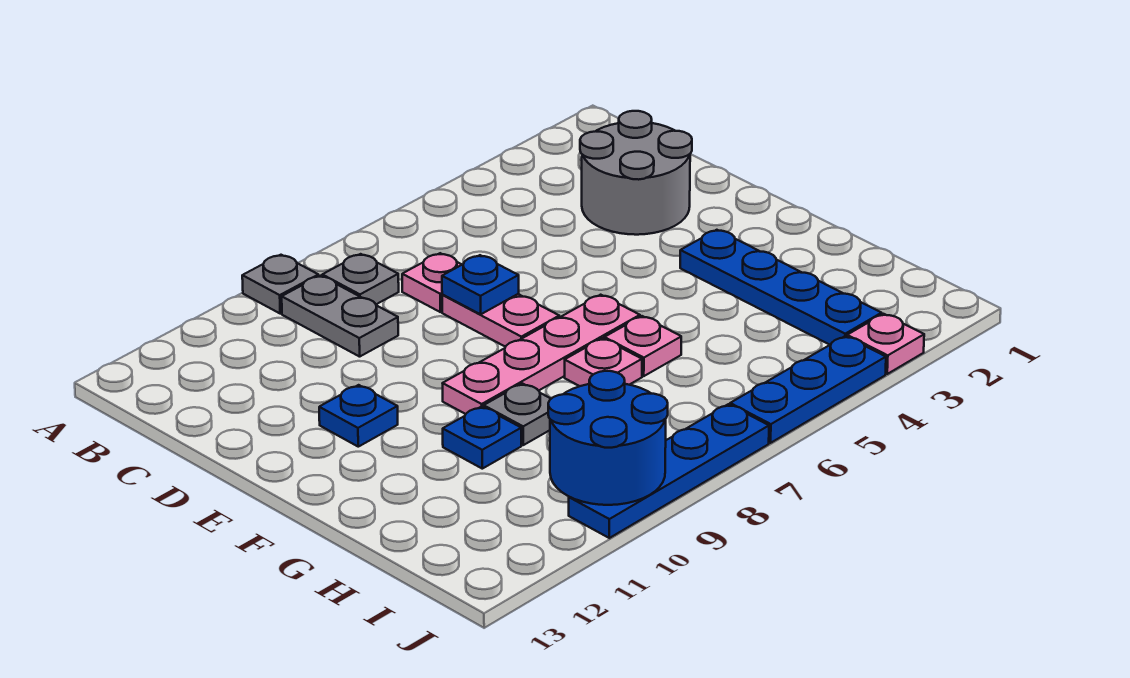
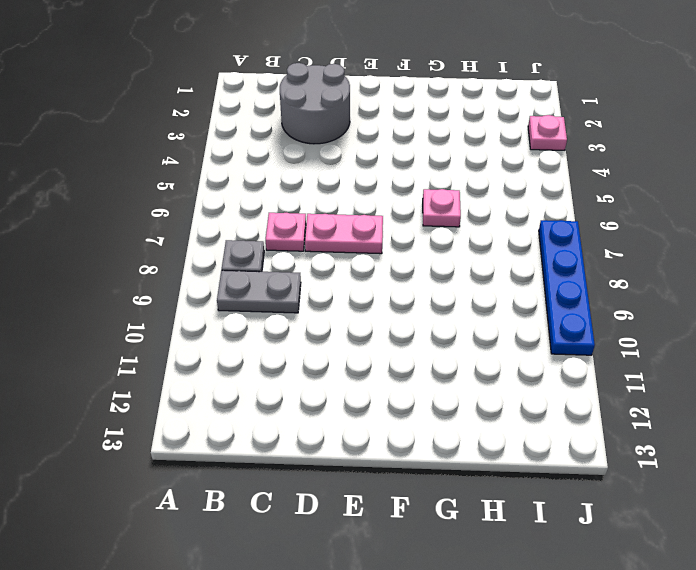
none -> grey 1x1 plate [242,255,318,313]
none -> blue 1x1 plate [319,385,398,447]
none -> blue 1x4 plate [680,230,882,345]

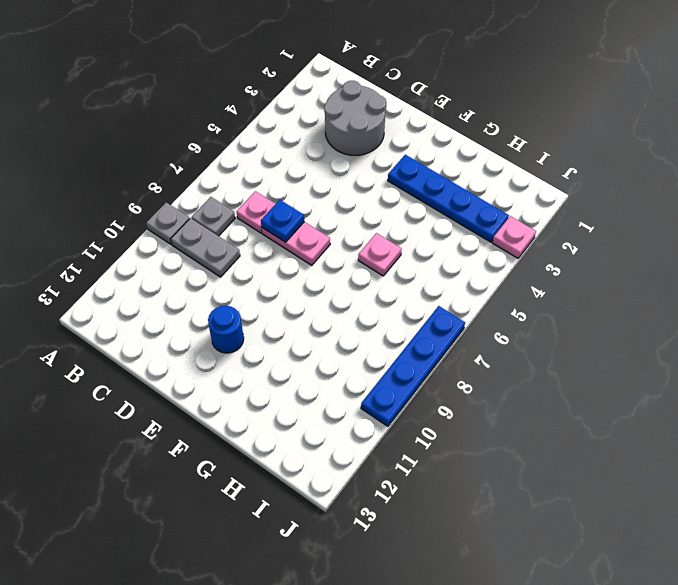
blue 1x1 round brick [208,306,244,353] -> blue 1x1 plate [319,385,398,447]
none -> pink 1x4 plate [443,295,640,414]
none -> pink 1x1 plate [565,338,642,386]
none -> grey 1x1 plate [484,383,551,445]

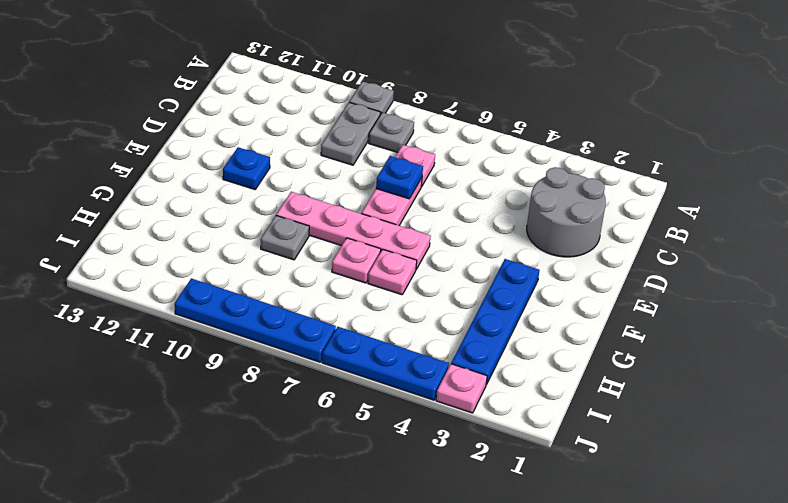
none -> blue 1x1 plate [443,406,521,469]
none -> blue 2x2 round brick [548,371,668,505]

